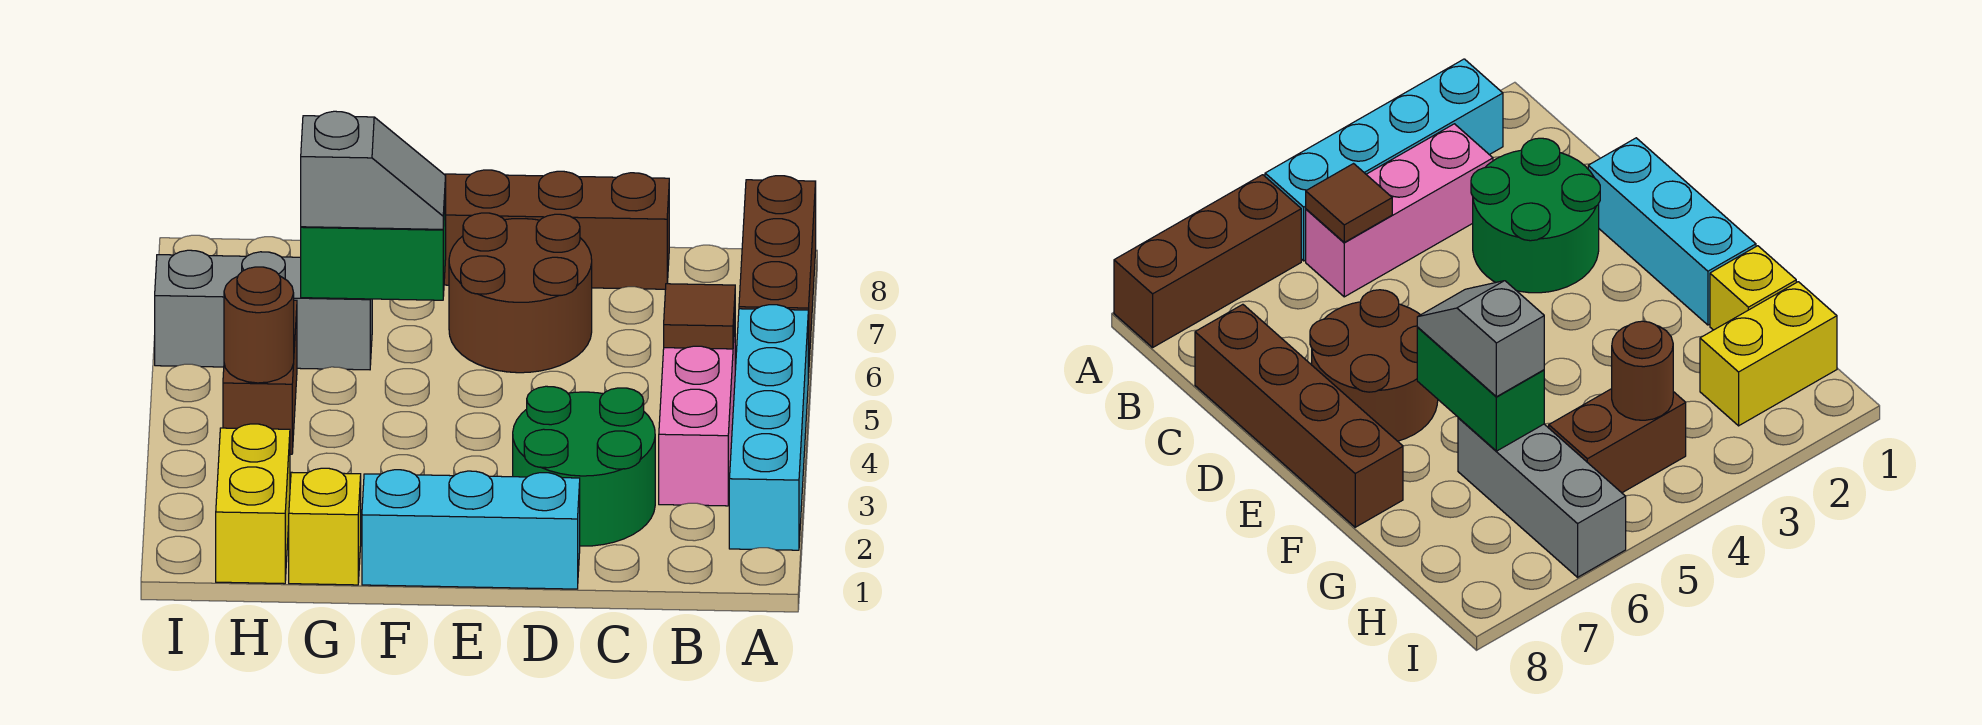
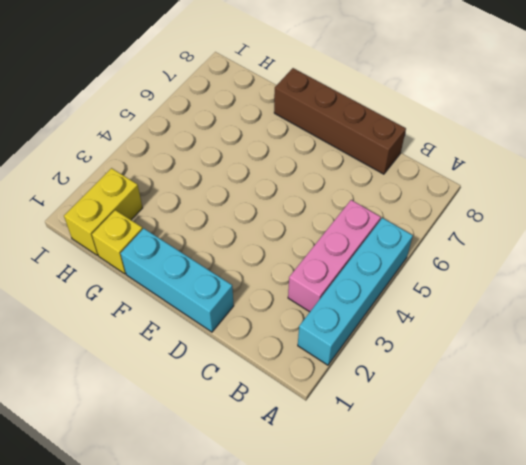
none -> brown 1x3 brick [739,176,816,378]
none -> green 2x2 round brick [513,386,655,546]
none -> brown 2x2 round brick [449,213,592,373]

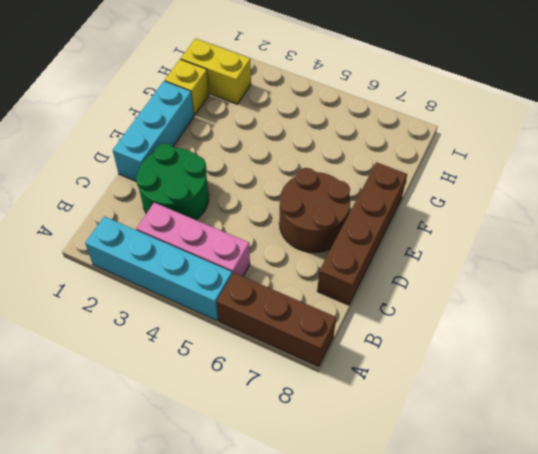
none -> grey 1x3 brick [155,250,372,370]
none -> brown 1x2 brick [223,300,297,454]
none -> brown 1x1 tile [664,283,735,349]

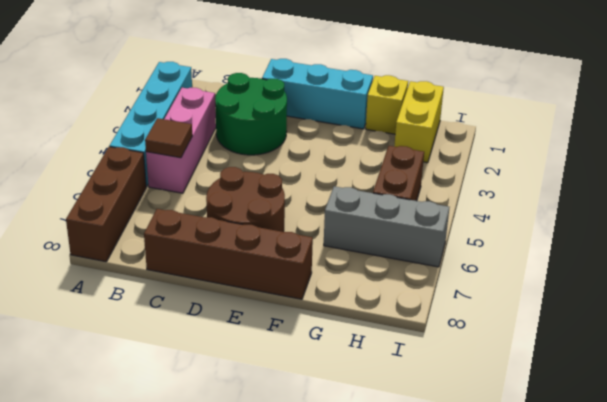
none -> green 1x2 brick [301,190,446,300]
none -> brown 1x1 round brick [224,267,294,383]
none -> grey 1x2 slope [301,111,446,229]

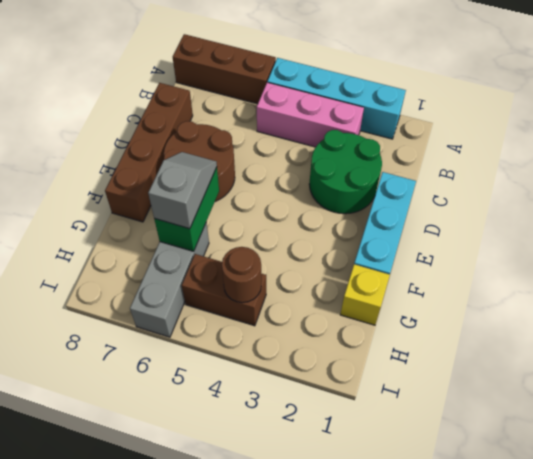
none -> yellow 1x2 brick [216,424,290,584]
none -> brown 1x1 tile [664,283,735,349]

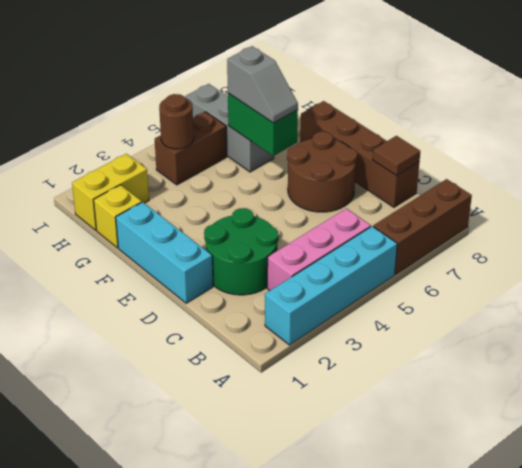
brown 1x1 tile [373,136,420,176] -> brown 1x1 tile moved to [664,283,735,349]

